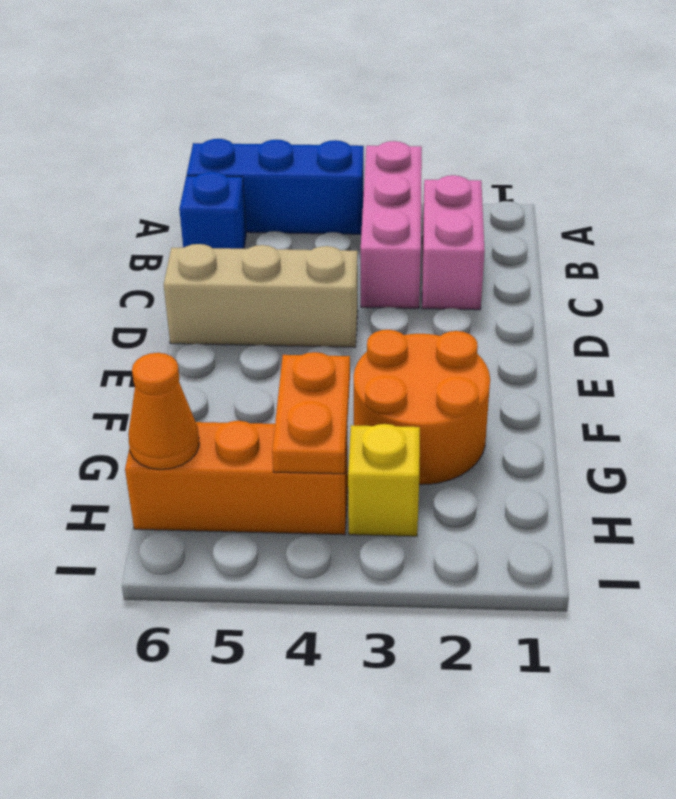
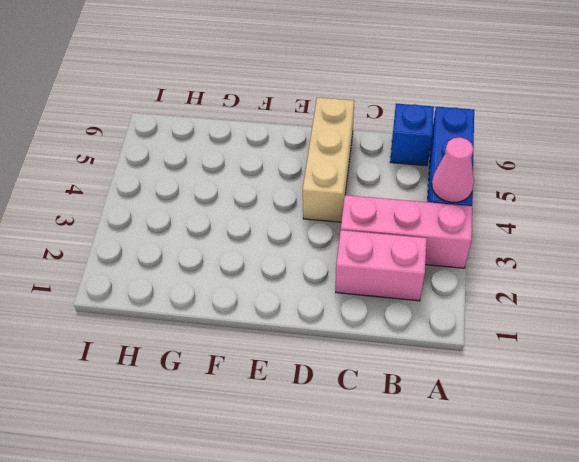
pink 1x1 cone [432,137,474,202] -> none
none -> orange 2x2 round brick [353,330,490,485]
none -> yellow 1x1 brick [348,424,420,536]

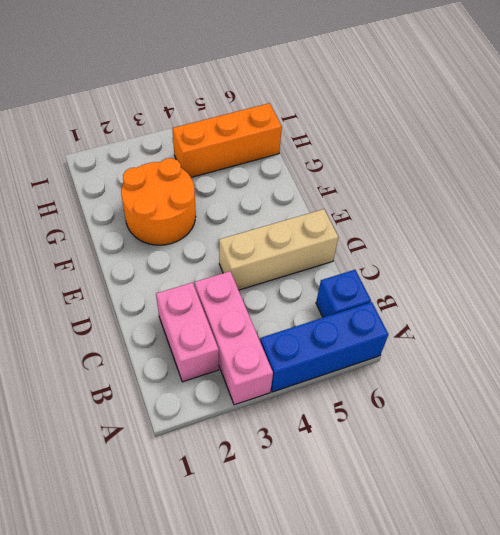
none -> yellow 1x1 brick [348,424,420,536]
none -> orange 1x2 plate [272,352,350,474]

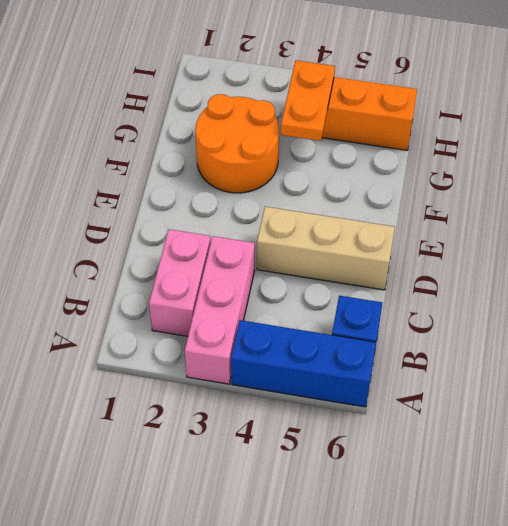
none -> yellow 1x1 brick [348,424,420,536]
none -> orange 1x1 cone [128,353,199,469]

